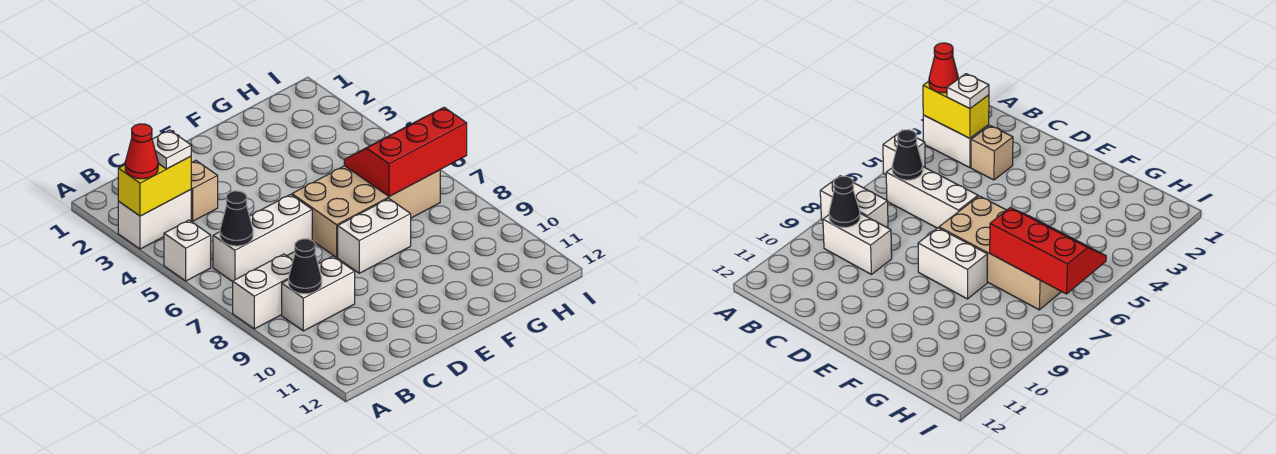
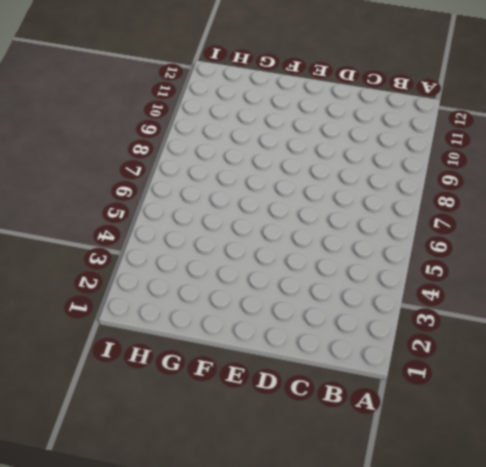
none -> white 1x2 brick [118,190,191,249]
none -> white 1x1 brick [164,220,211,281]
none -> white 1x2 brick [233,254,293,329]

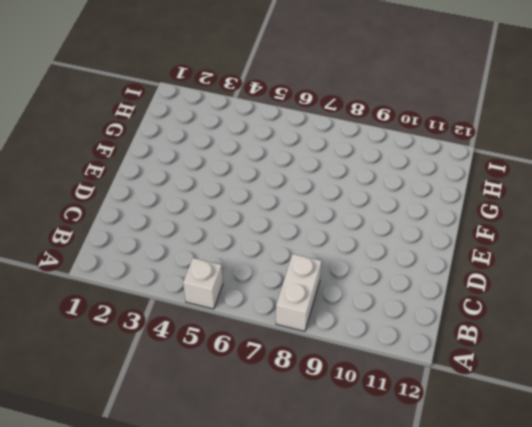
none -> white 1x2 brick [118,190,191,249]
none -> white 1x3 brick [213,194,312,282]
none -> white 1x2 brick [282,256,355,331]

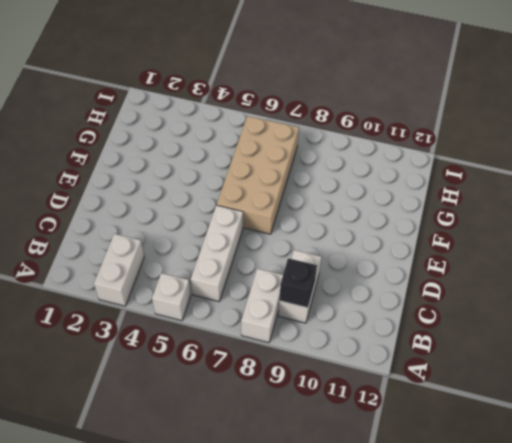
black 1x1 brick [279,258,317,308] -> black 1x1 cone [289,239,322,294]
none -> tan 1x1 brick [191,160,218,221]
none -> white 1x2 brick [338,199,411,273]
none -> yellow 1x2 brick [118,156,191,216]

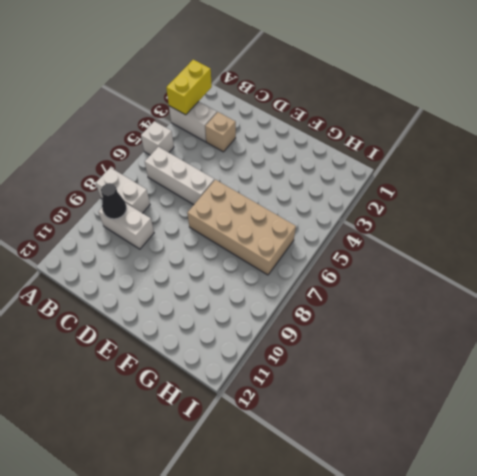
yellow 1x2 brick [166,60,212,115] -> yellow 1x2 brick turned to [118,156,191,216]
none -> white 1x2 brick [338,199,411,273]
none -> black 1x1 cone [220,191,253,246]
none -> red 2x3 slope [344,107,467,197]

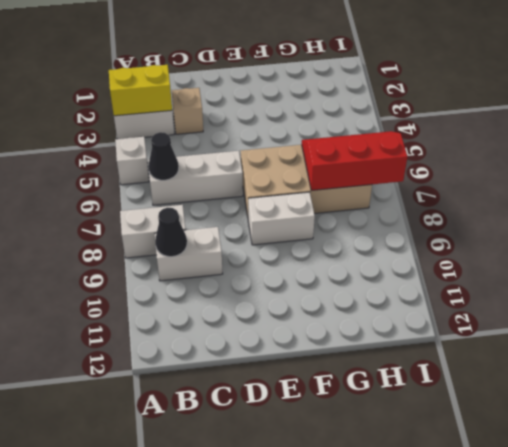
none -> red 1x1 cone [125,124,158,179]
none -> white 1x1 plate [152,130,191,169]

